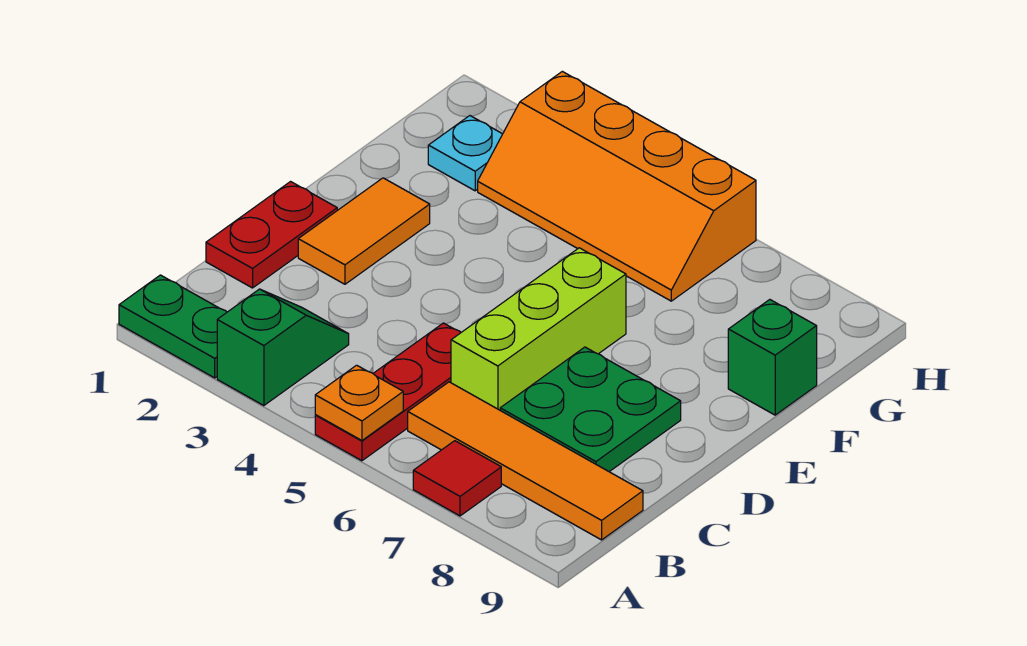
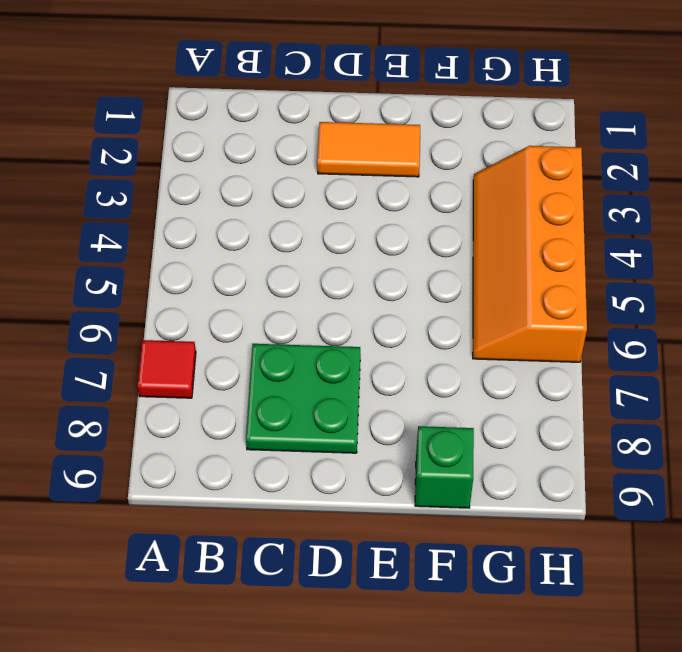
none -> green 1x2 plate [119,275,227,378]
none -> green 1x2 slope [217,289,349,406]
none -> red 1x3 plate [315,323,461,461]

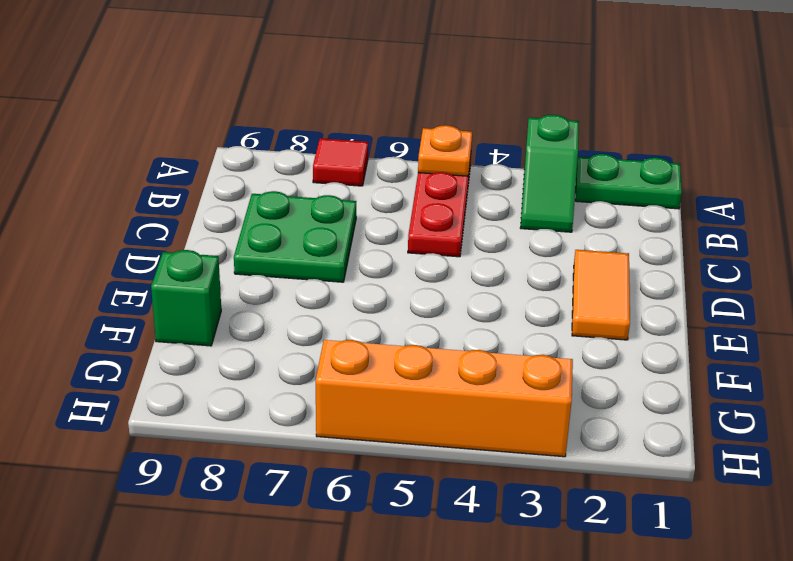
none -> orange 1x4 tile [408,382,643,540]
none -> red 1x2 plate [206,182,337,288]
none -> lime 1x3 brick [451,248,626,410]

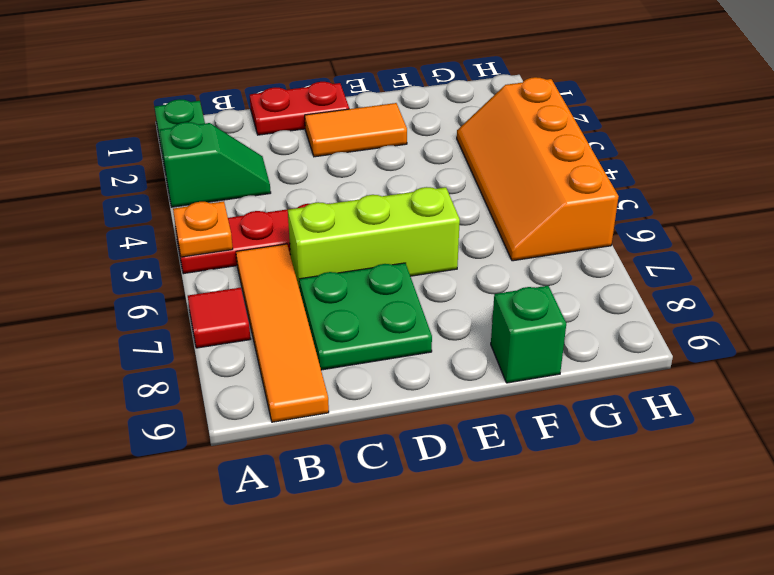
none -> cyan 1x1 plate [428,116,502,191]

